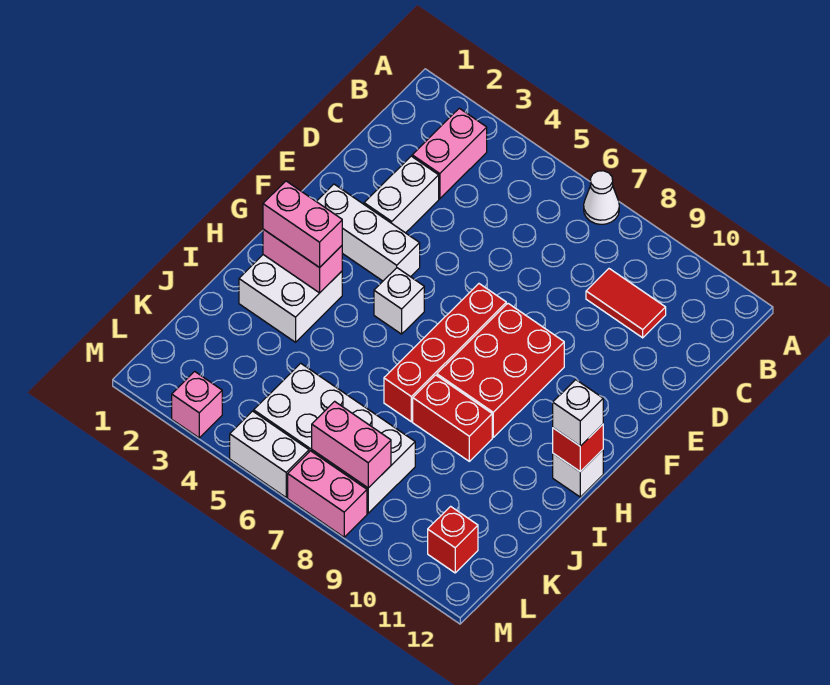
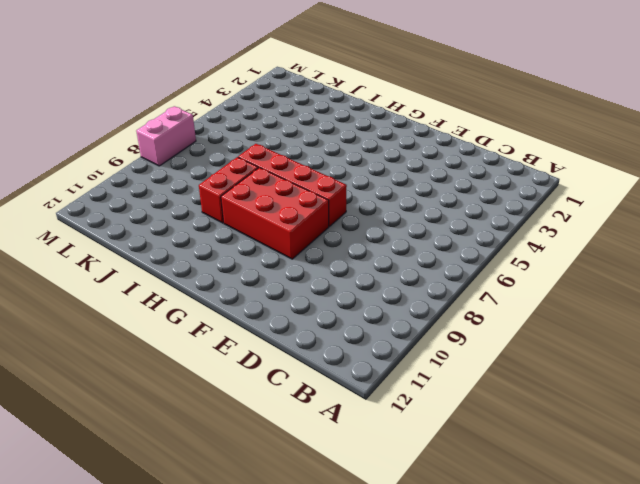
none -> white 1x1 cone [584,171,619,224]
none -> pink 1x2 brick [412,108,487,199]
none -> red 1x2 tile [586,269,666,338]

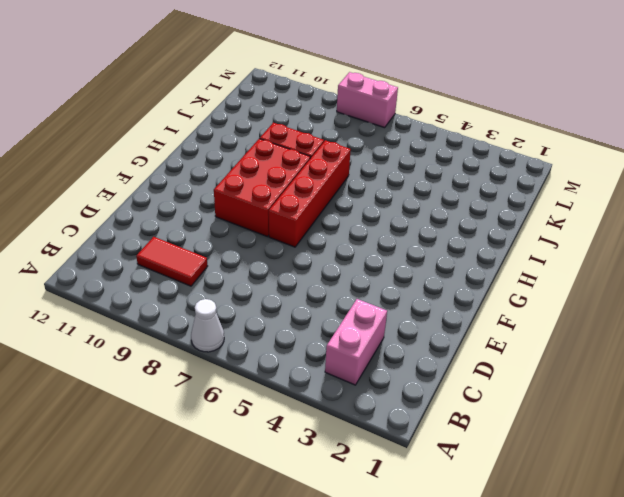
none -> white 1x2 brick [364,156,439,233]
none -> white 1x3 brick [316,184,420,281]
none -> white 1x1 brick [374,268,424,334]

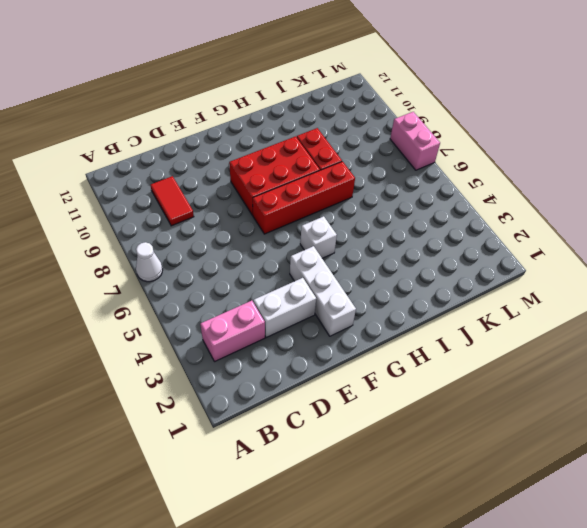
none -> white 2x2 brick [239,255,342,342]
none -> white 1x1 brick [553,450,603,497]
none -> white 2x4 brick [254,363,415,513]

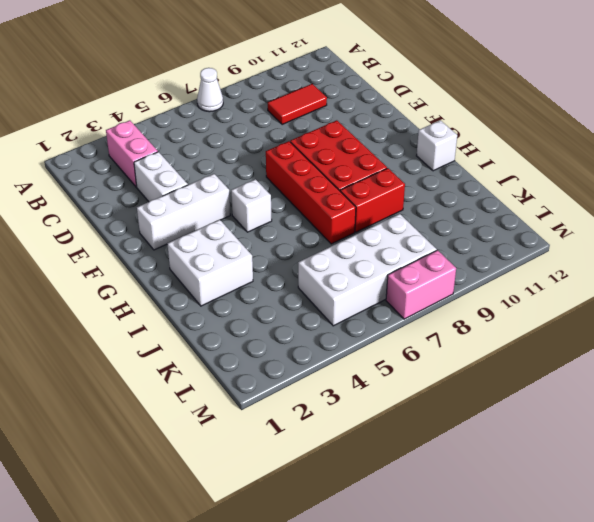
none -> red 1x1 brick [428,506,478,573]
none -> pink 1x1 brick [172,371,222,438]
none -> white 1x2 brick [230,411,309,497]

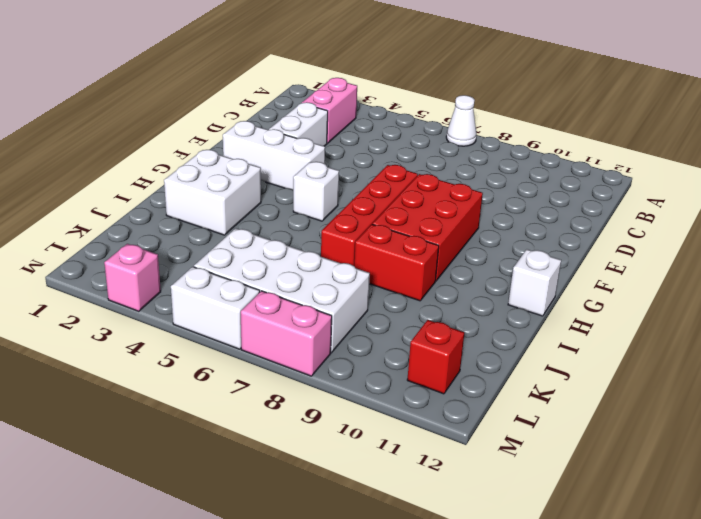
none -> red 1x2 tile [586,269,666,338]
none -> pink 1x2 brick [263,229,342,293]
none -> red 1x1 brick [553,424,603,472]

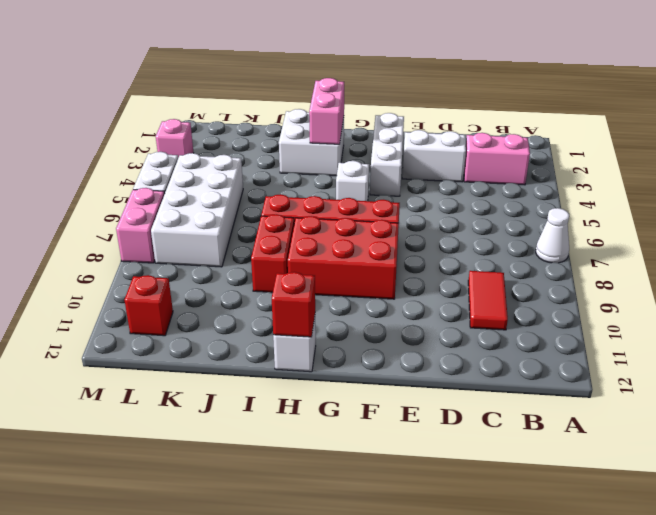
none -> pink 1x2 brick [312,401,391,488]
none -> pink 1x2 brick [263,181,342,268]
none -> white 1x1 brick [553,380,603,446]

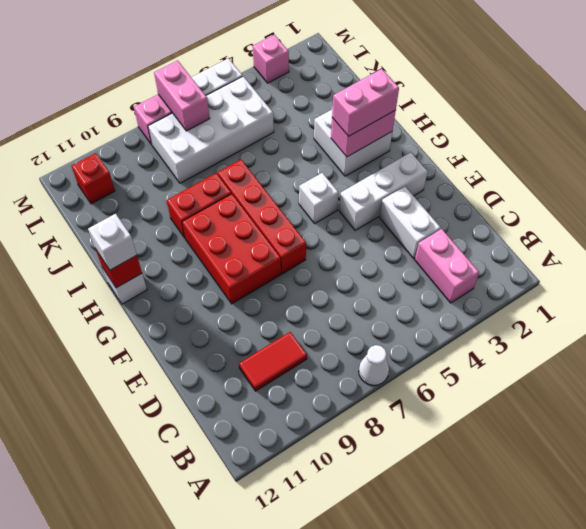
pink 1x2 brick [154,61,210,131] -> pink 1x2 brick turned to [312,401,391,488]

